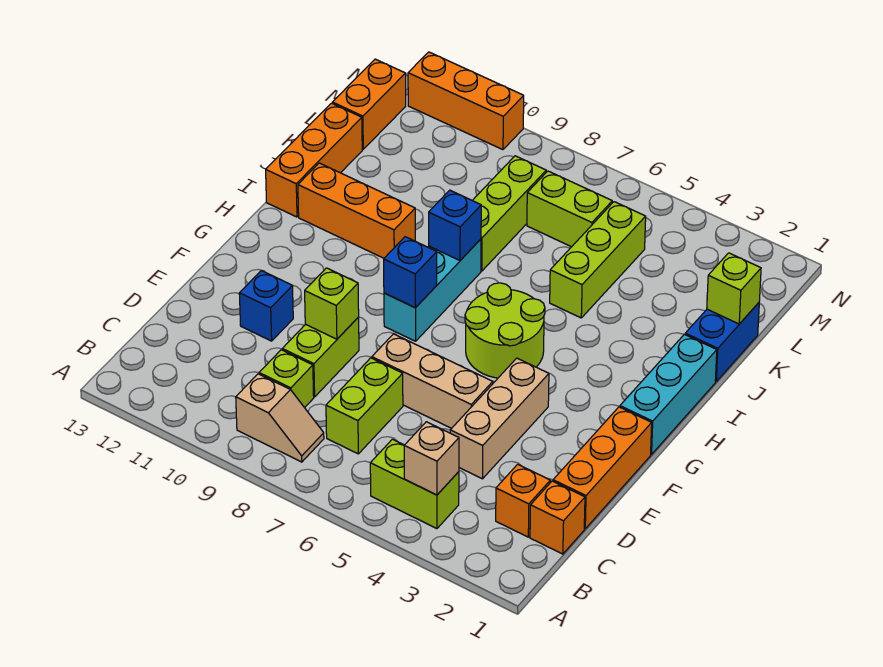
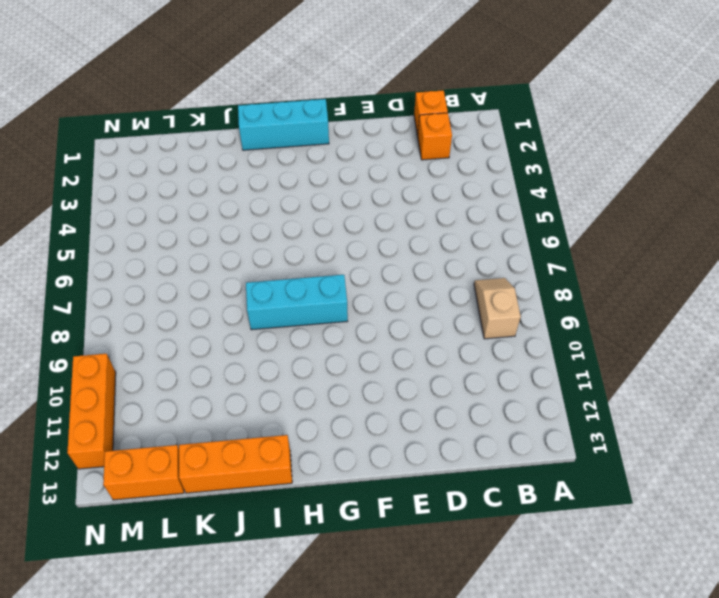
none -> lime 1x2 brick [370,439,459,529]
none -> lime 1x2 brick [326,358,403,454]
none -> lime 1x1 brick [259,350,314,408]

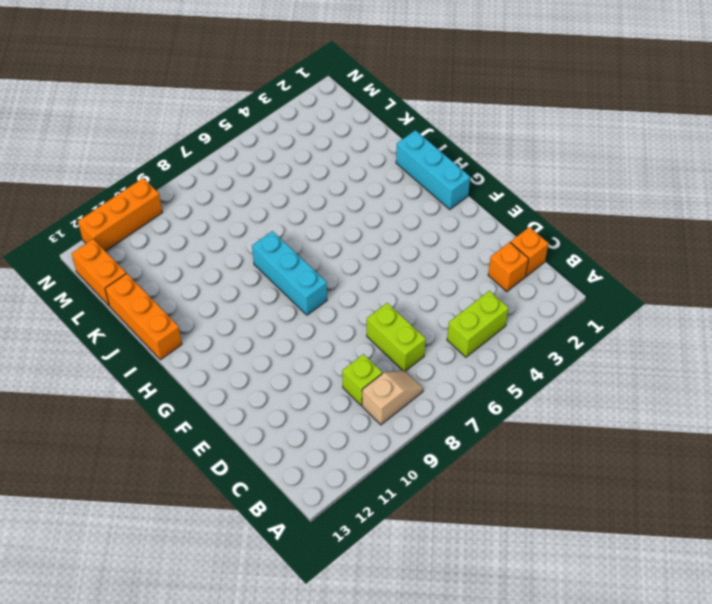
none -> orange 1x3 brick [553,407,652,529]
none -> tan 1x3 brick [450,358,549,479]
none -> lime 1x2 brick [282,317,359,397]

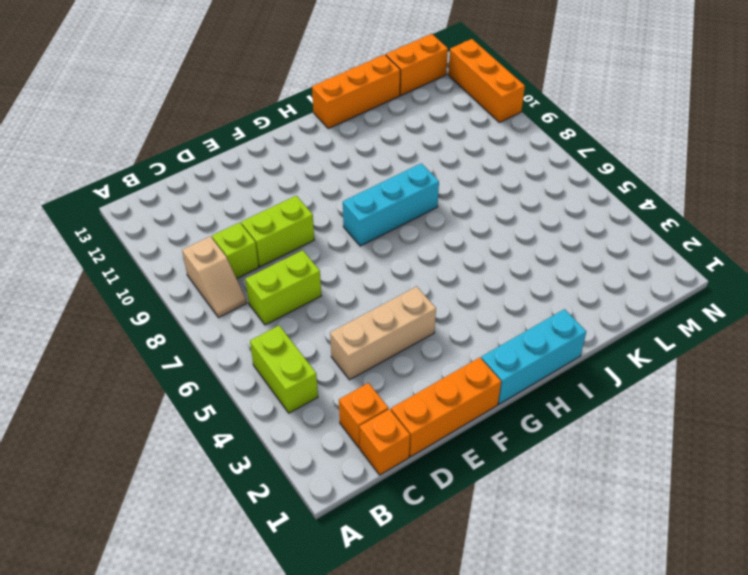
none -> tan 1x3 brick [372,334,493,428]
none -> blue 1x1 brick [239,271,293,341]
none -> lime 2x2 round brick [465,283,545,378]

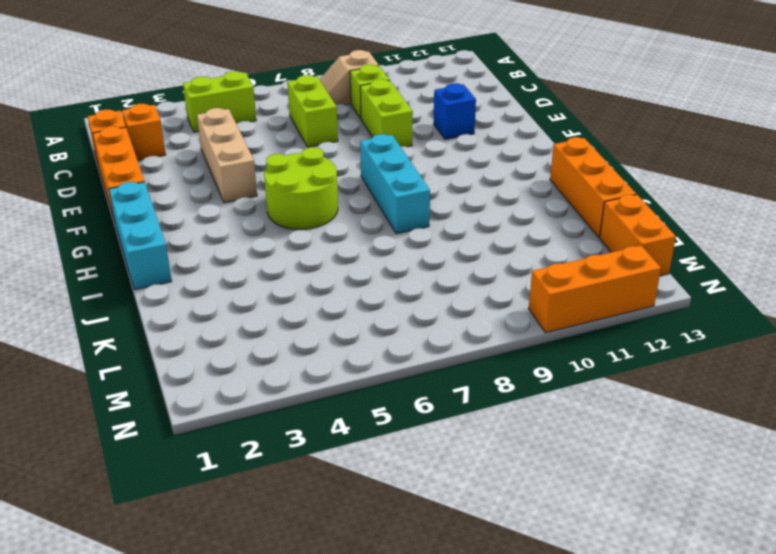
none -> tan 1x3 brick [372,334,493,428]
none -> orange 1x3 brick [298,163,415,258]
none -> blue 1x2 brick [685,303,759,381]

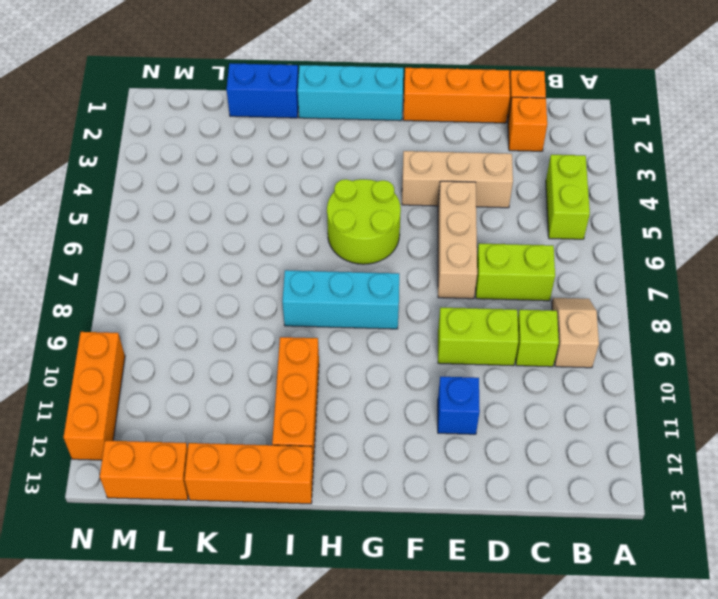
none -> lime 1x3 brick [550,202,646,318]
none -> lime 1x3 brick [472,156,546,271]
none -> lime 1x2 brick [527,171,612,247]

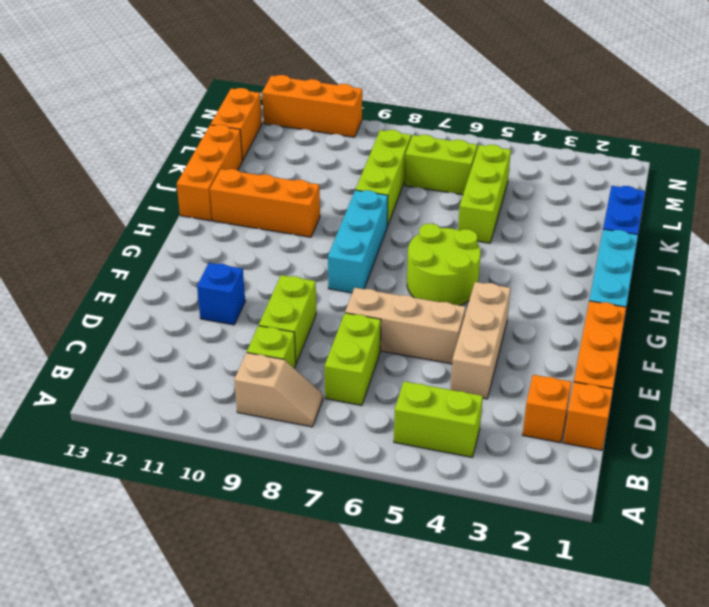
none -> tan 1x1 brick [404,422,459,495]
none -> lime 1x1 brick [305,268,359,339]
none -> blue 1x1 brick [384,237,437,308]

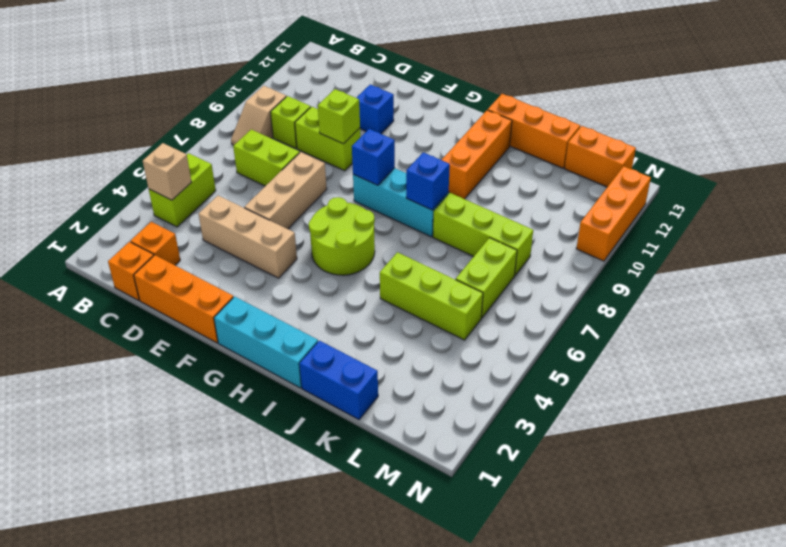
none -> lime 1x1 brick [707,253,761,324]

